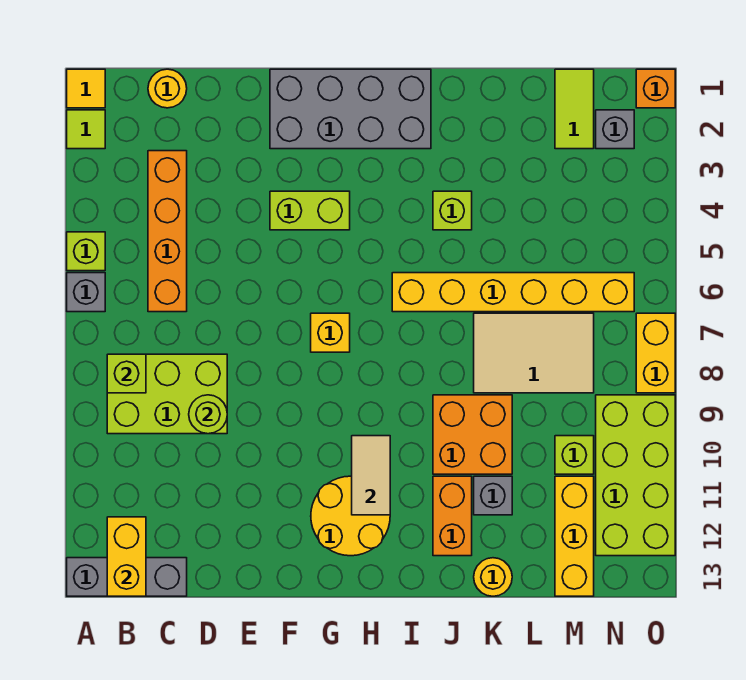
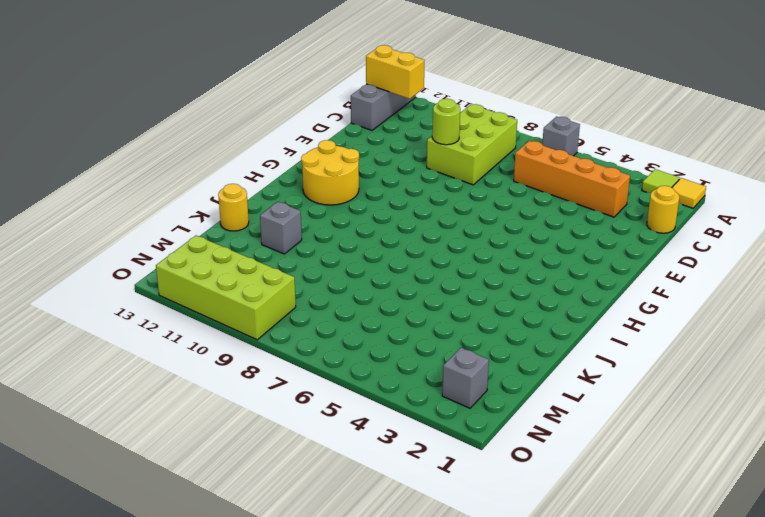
none -> lime 1x1 brick [67,232,105,271]
none -> grey 2x4 brick [270,69,431,149]
none -> lime 1x2 brick [270,191,350,230]
none -> yellow 1x1 brick [311,313,350,352]

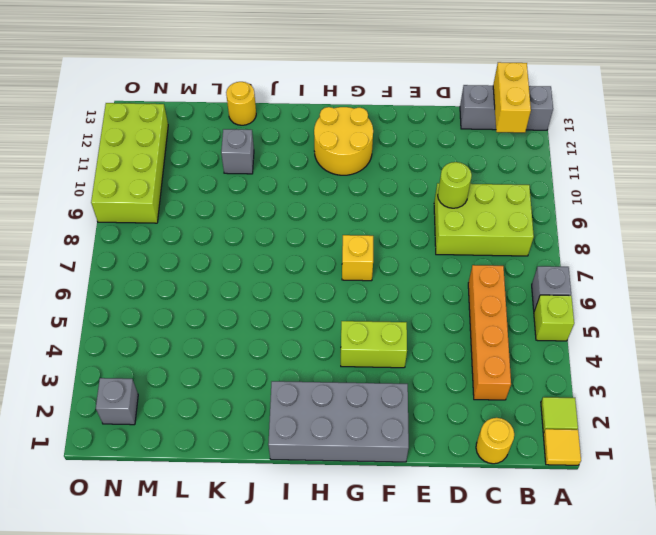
none -> yellow 1x6 brick [392,273,634,312]
none -> lime 1x1 brick [433,191,472,230]
none -> orange 2x2 brick [433,395,512,474]
none -> orange 1x2 brick [433,476,472,556]

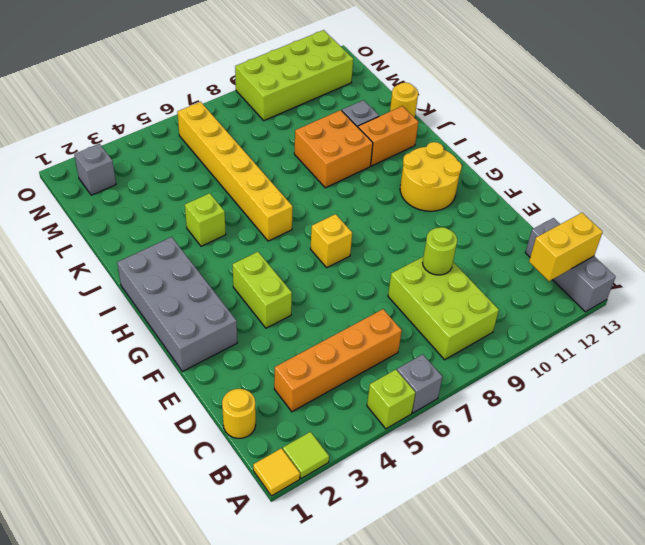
none -> tan 2x3 tile [474,313,594,393]
none -> lime 1x2 tile [555,69,594,149]
none -> lime 1x1 brick [555,436,594,474]
none -> yellow 1x3 brick [555,476,594,596]

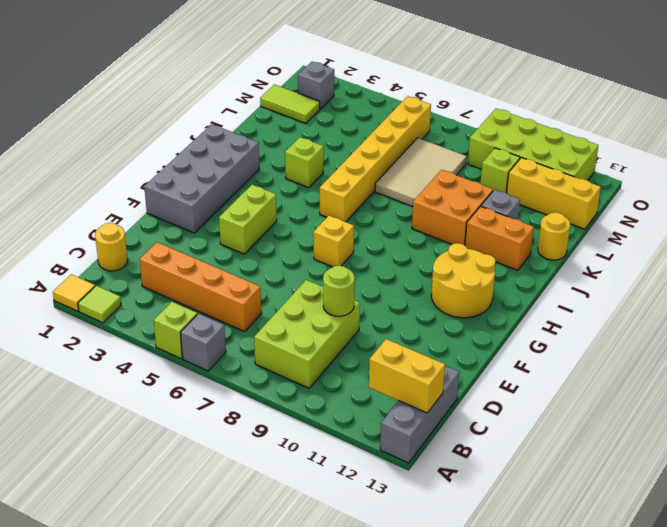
none -> orange 1x1 brick [636,69,675,108]
none -> yellow 1x2 brick [636,313,675,393]
none -> lime 1x1 brick [107,354,146,393]
none -> tan 1x2 tile [352,436,390,515]

